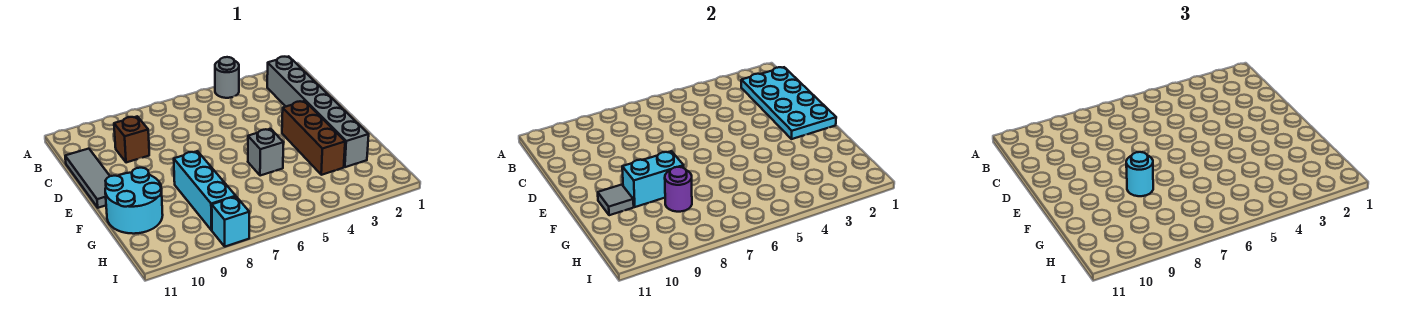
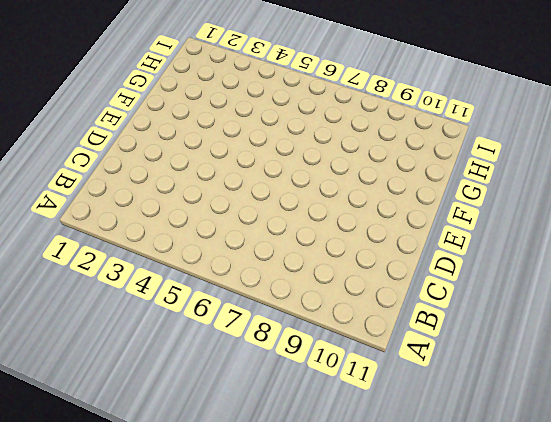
none -> grey 1x1 round brick [215,57,239,98]
none -> grey 1x6 brick [267,56,369,167]
none -> brown 1x1 brick [114,116,149,163]

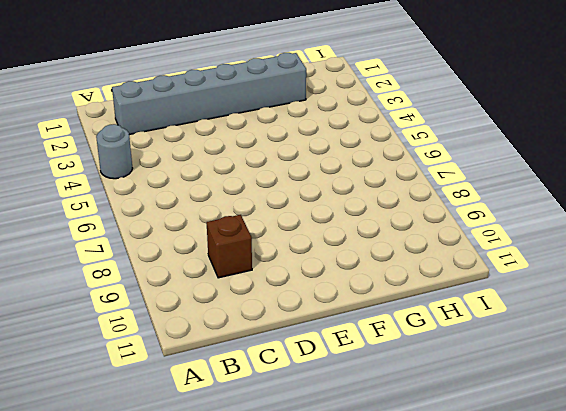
none -> grey 1x3 tile [65,149,110,208]
none -> brown 1x3 brick [282,101,345,175]
none -> grey 1x1 brick [248,129,283,176]

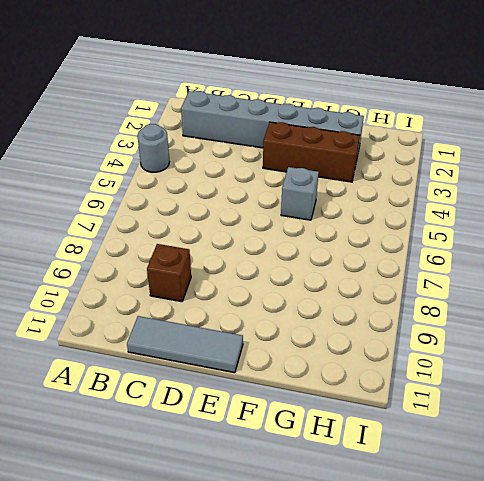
none -> cyan 1x3 brick [174,151,236,230]
none -> cyan 2x2 round brick [105,168,163,234]
none -> cyan 1x1 brick [212,197,249,247]

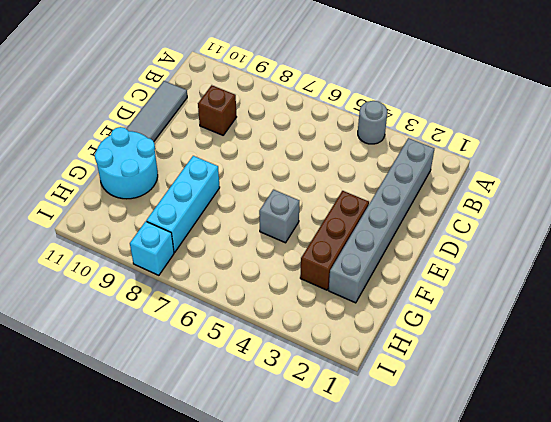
none -> cyan 2x4 plate [741,67,836,139]
none -> cyan 1x2 brick [622,151,684,207]
none -> grey 1x1 tile [598,185,634,215]

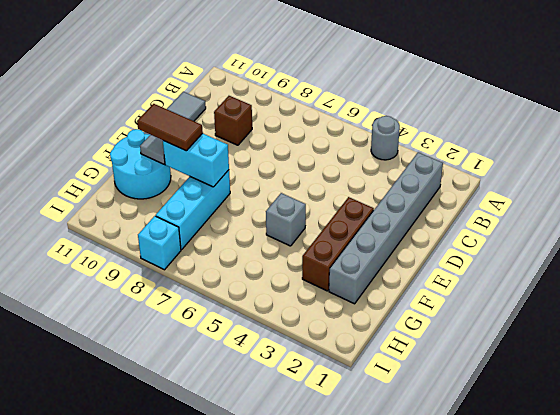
brown 1x2 tile [137,104,203,151] -> none
none -> cyan 2x4 plate [741,67,836,139]
none -> purple 1x1 round brick [665,167,692,212]
none -> cyan 1x1 round brick [1126,152,1153,196]

